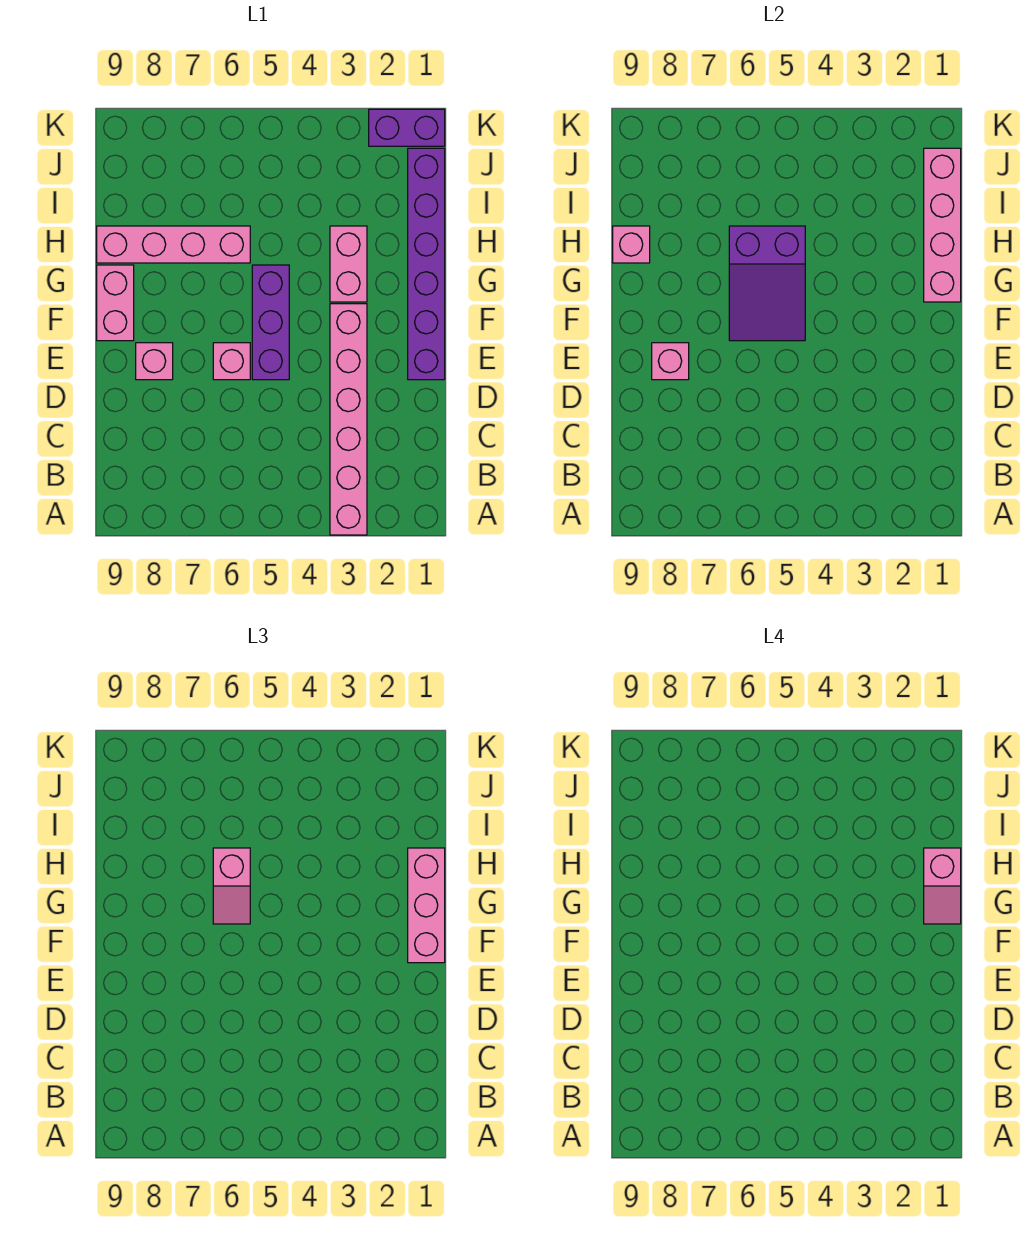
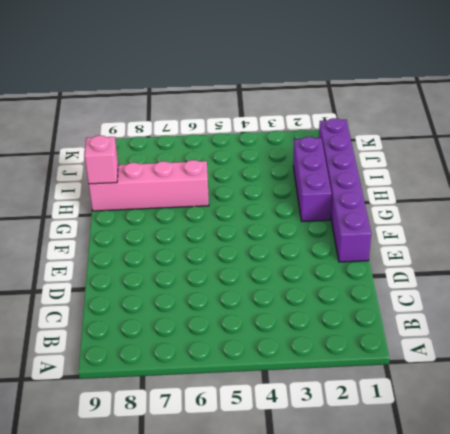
purple 1x3 brick [293,137,332,221] -> purple 1x3 brick moved to [252,265,289,380]
none -> pink 1x6 brick [330,304,367,535]
none -> pink 1x1 brick [213,343,250,380]
none -> pink 1x1 brick [136,343,173,380]

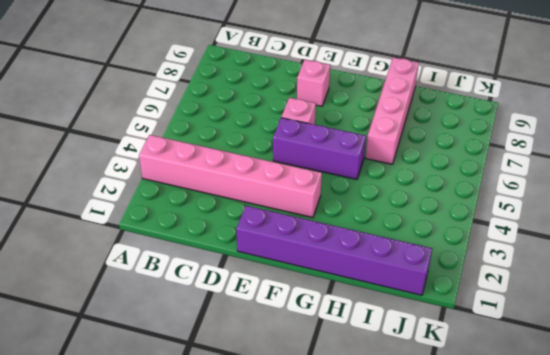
none -> pink 1x2 brick [97,265,134,341]
none -> pink 1x2 brick [330,226,367,302]
none -> purple 1x2 brick [369,109,445,146]

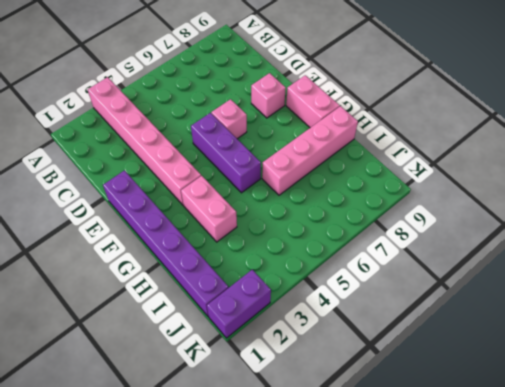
none -> pink 1x1 brick [652,343,689,380]
none -> purple 2x3 slope [729,226,805,341]
none -> pink 1x4 brick [924,148,961,302]

